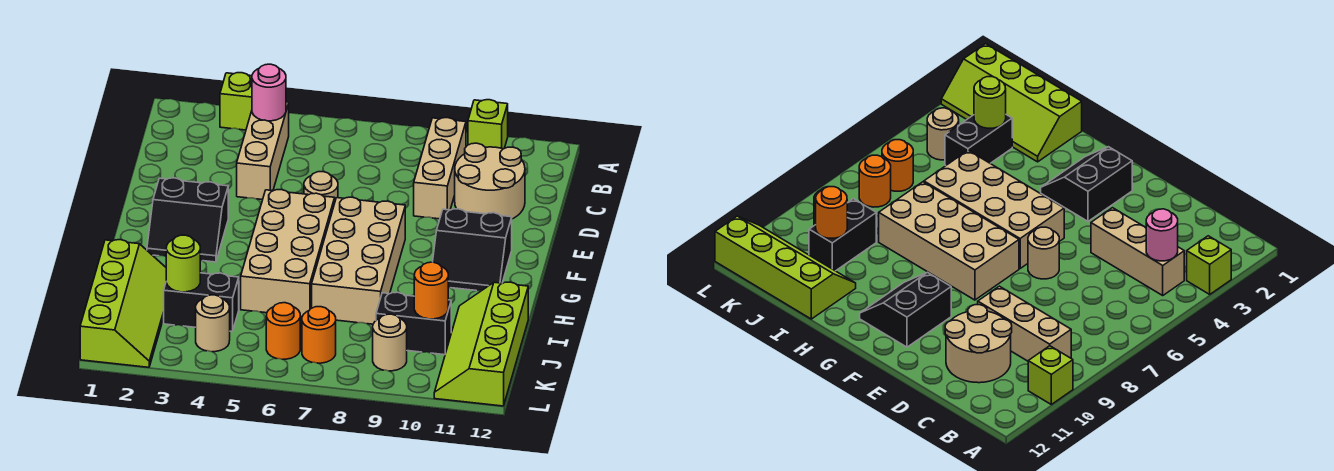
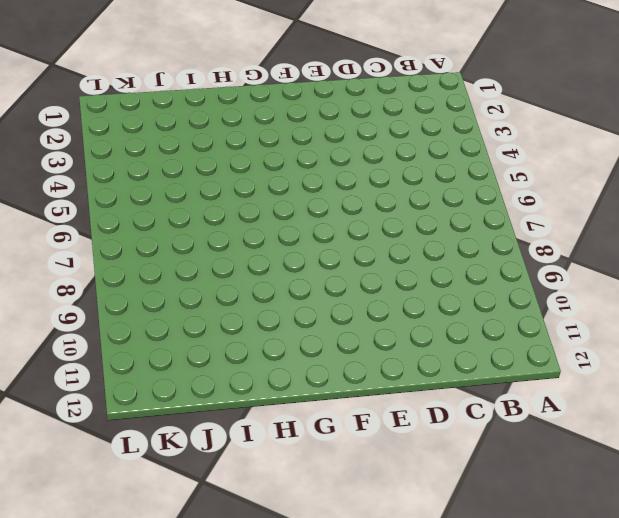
none -> lime 1x1 brick [220,73,252,130]
none -> lime 1x1 brick [468,100,508,149]
none -> tan 1x3 brick [237,102,289,200]

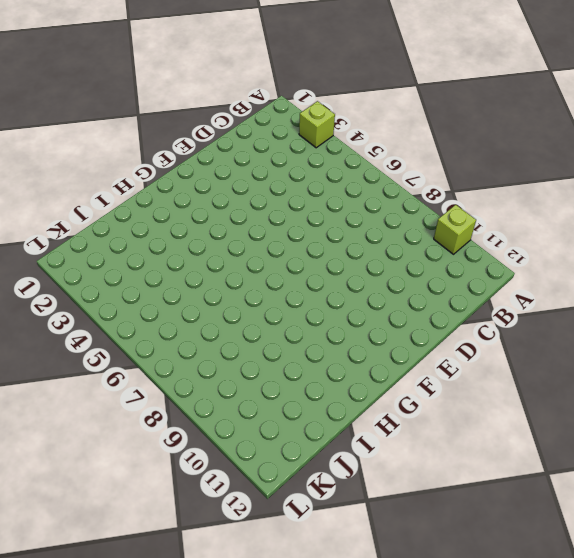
none -> tan 1x3 brick [237,102,289,200]
none -> tan 1x3 brick [414,118,466,219]
none -> tan 2x2 round brick [455,143,525,219]

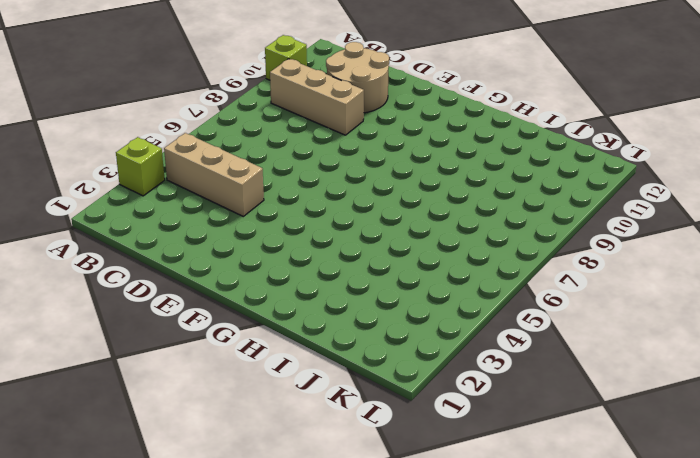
none -> tan 1x1 round brick [304,172,338,200]
none -> black 2x2 slope [147,178,228,262]
none -> tan 2x4 brick [241,190,335,317]

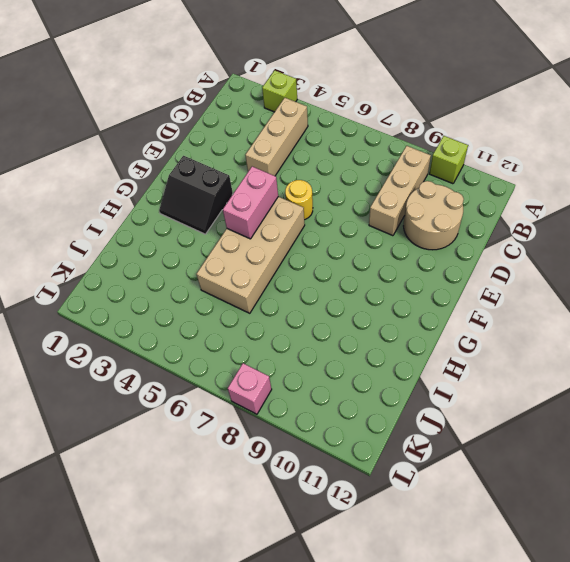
yellow 1x1 round brick [285,180,313,220] -> tan 1x1 round brick [304,172,338,200]
pink 1x2 brick [223,167,278,239] -> none
pink 1x1 brick [228,363,272,414] -> none
none -> tan 2x4 brick [312,197,405,324]
none -> black 2x2 slope [433,209,512,291]
none -> lime 2x4 slope [80,240,166,367]

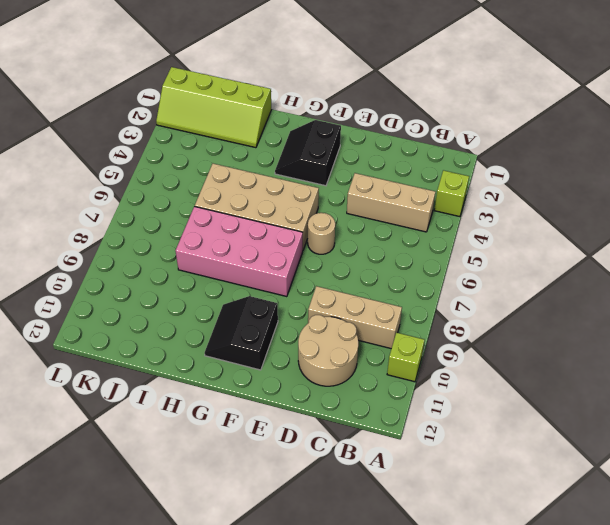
pink 2x4 brick [176,206,303,297] -> tan 2x4 brick [312,197,405,324]
none -> lime 2x4 slope [434,282,528,406]
none -> black 1x2 brick [164,273,239,331]
none -> black 1x2 brick [376,292,451,355]

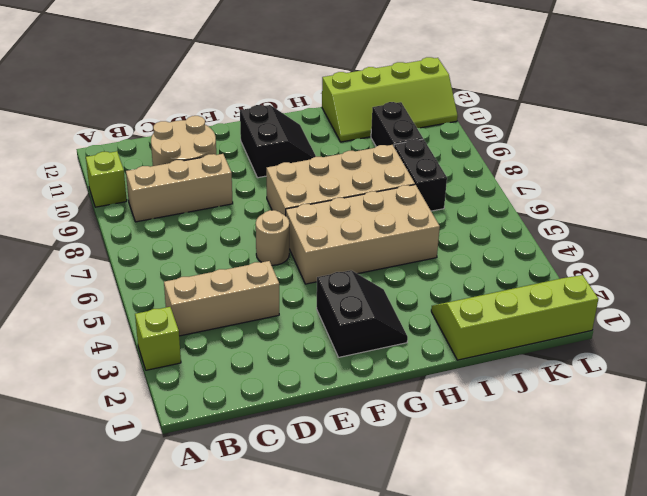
black 1x2 brick [394,139,447,211] -> black 1x2 brick moved to [164,273,239,331]
none -> tan 1x1 round brick [196,295,230,352]
none -> orange 1x1 round brick [266,303,300,359]
none -> orange 1x1 round brick [302,307,336,363]

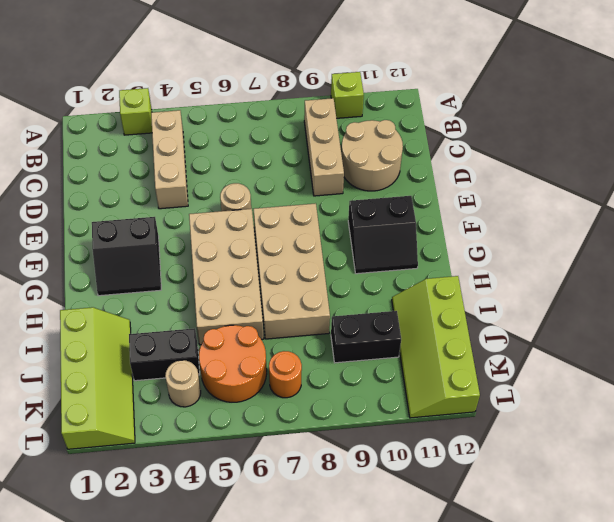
orange 2x2 round brick [199,325,267,402] -> orange 1x1 round brick [266,303,300,359]
none -> tan 1x1 round brick [373,314,407,371]
none -> pink 1x1 round brick [252,64,286,121]
none -> lime 1x1 round brick [166,235,200,292]

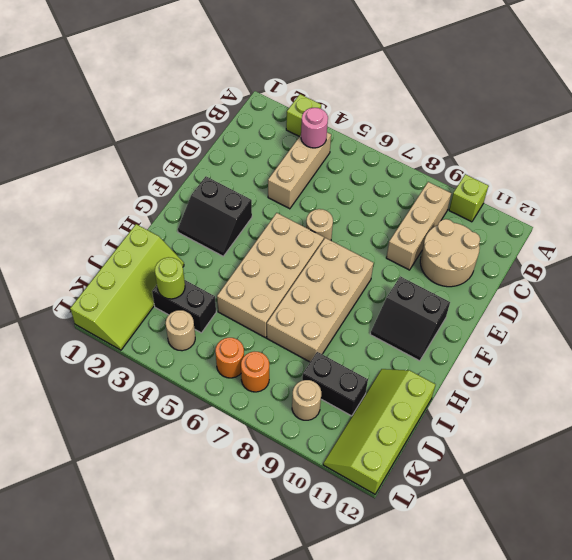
none -> orange 1x1 round brick [414,262,448,319]

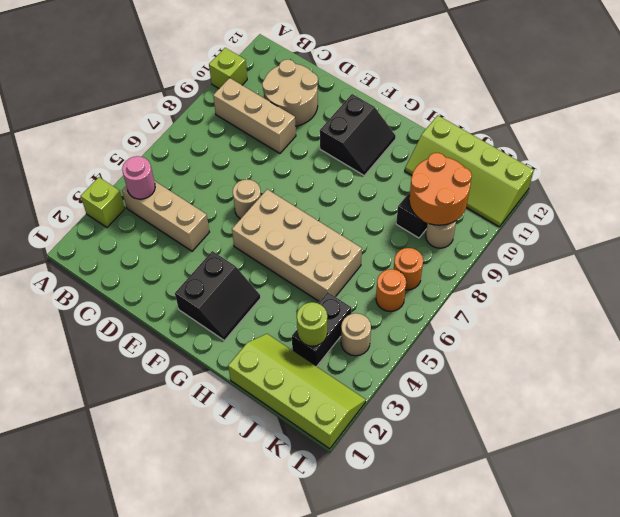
orange 2x2 round brick [409,153,472,225] -> orange 1x1 round brick [414,262,448,319]
none -> tan 2x4 brick [312,197,405,324]

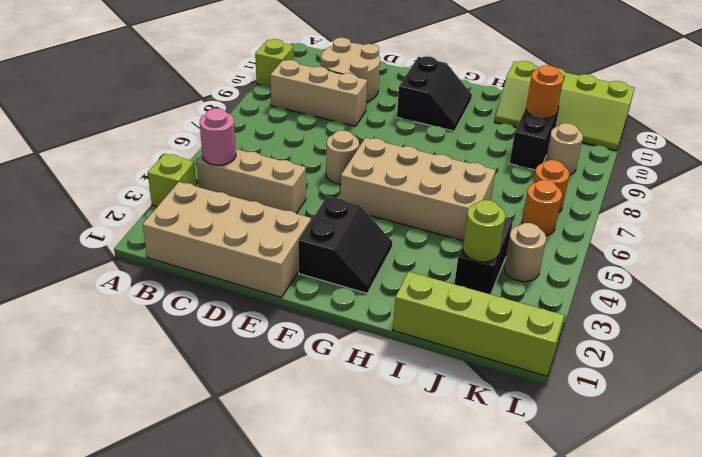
tan 2x4 brick [143,182,311,297] -> tan 2x4 brick moved to [312,197,405,324]

